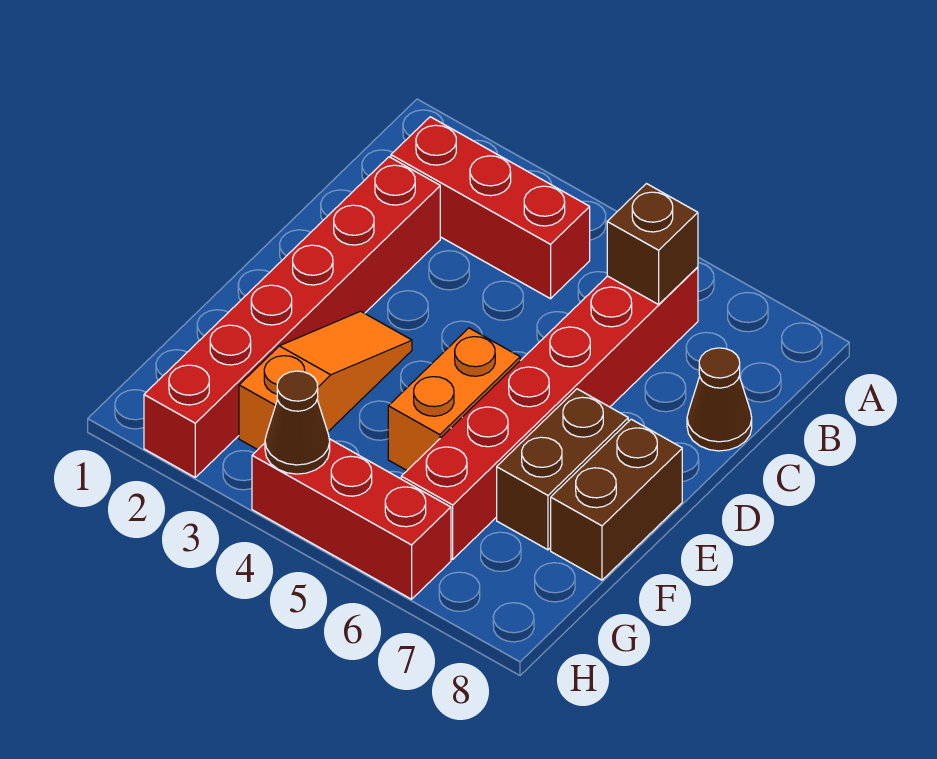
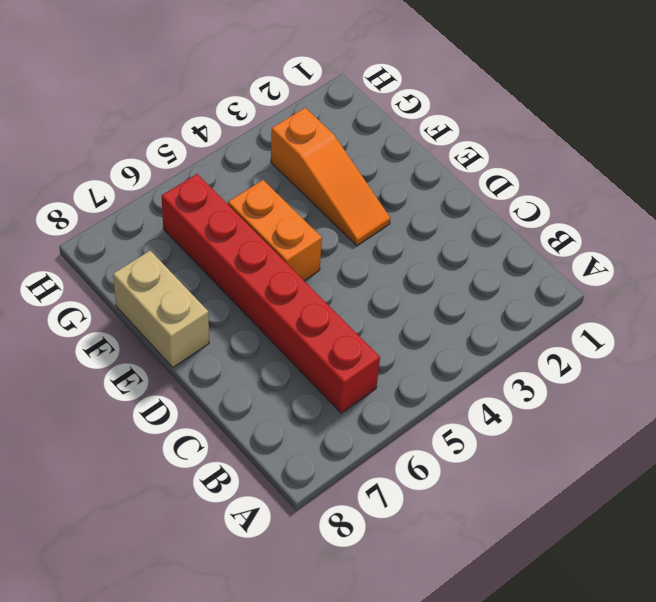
tan 1x2 brick [113,251,209,367] -> brown 1x2 brick [551,419,682,580]
none -> red 1x3 brick [391,117,590,299]
none -> red 1x6 brick [144,157,440,477]

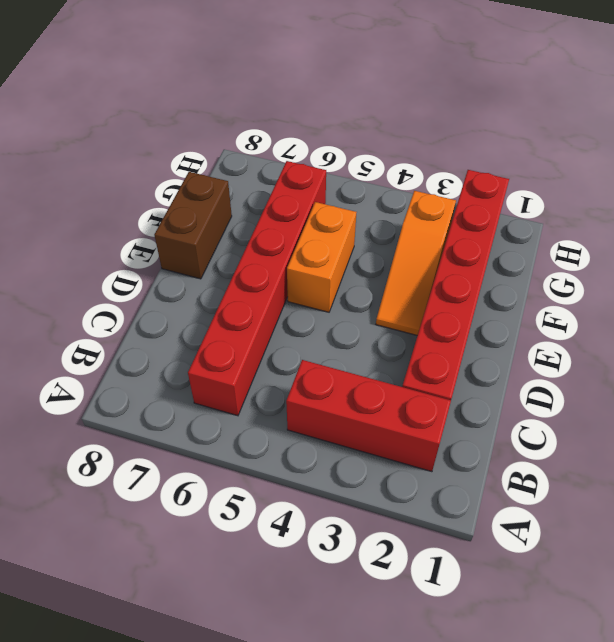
none -> brown 1x1 cone [687,348,752,451]
none -> brown 1x2 brick [497,389,628,550]

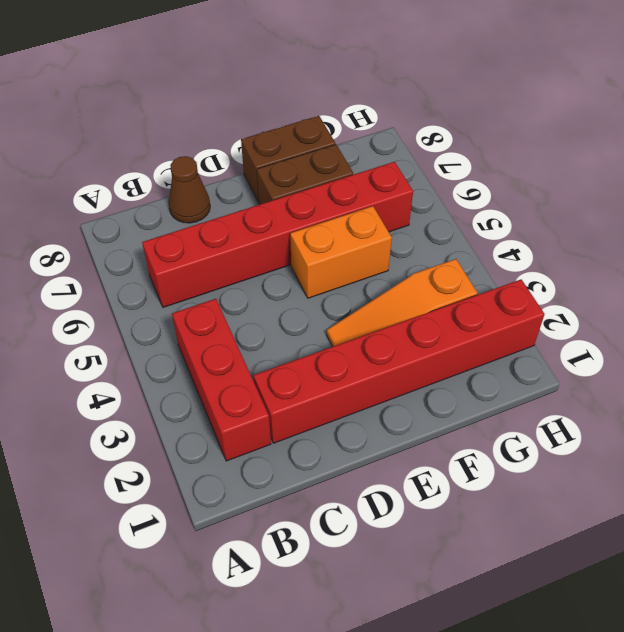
none -> red 1x3 brick [252,439,451,599]
none -> brown 1x1 brick [607,184,698,305]

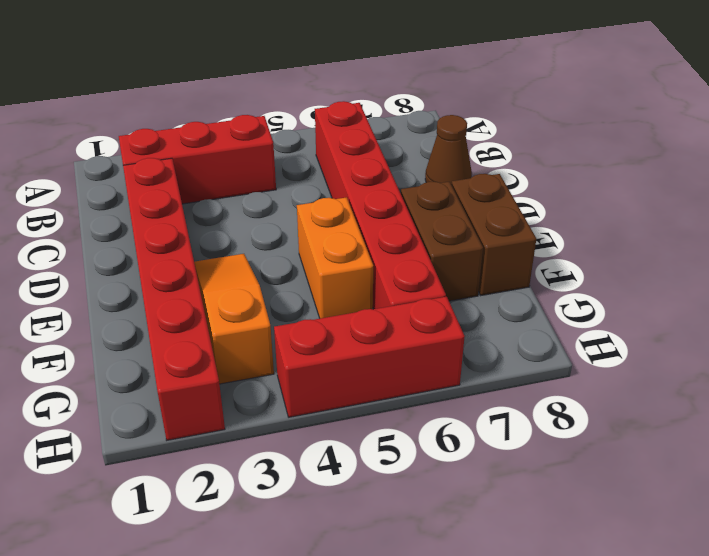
none -> brown 1x1 brick [607,184,698,305]
none -> brown 1x1 cone [265,371,330,474]

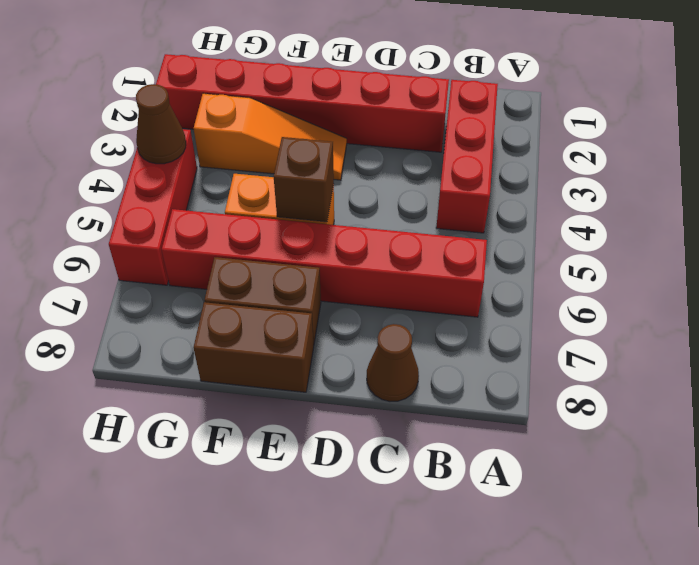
brown 1x1 brick [274,137,334,222] -> brown 1x1 brick moved to [607,184,698,305]

